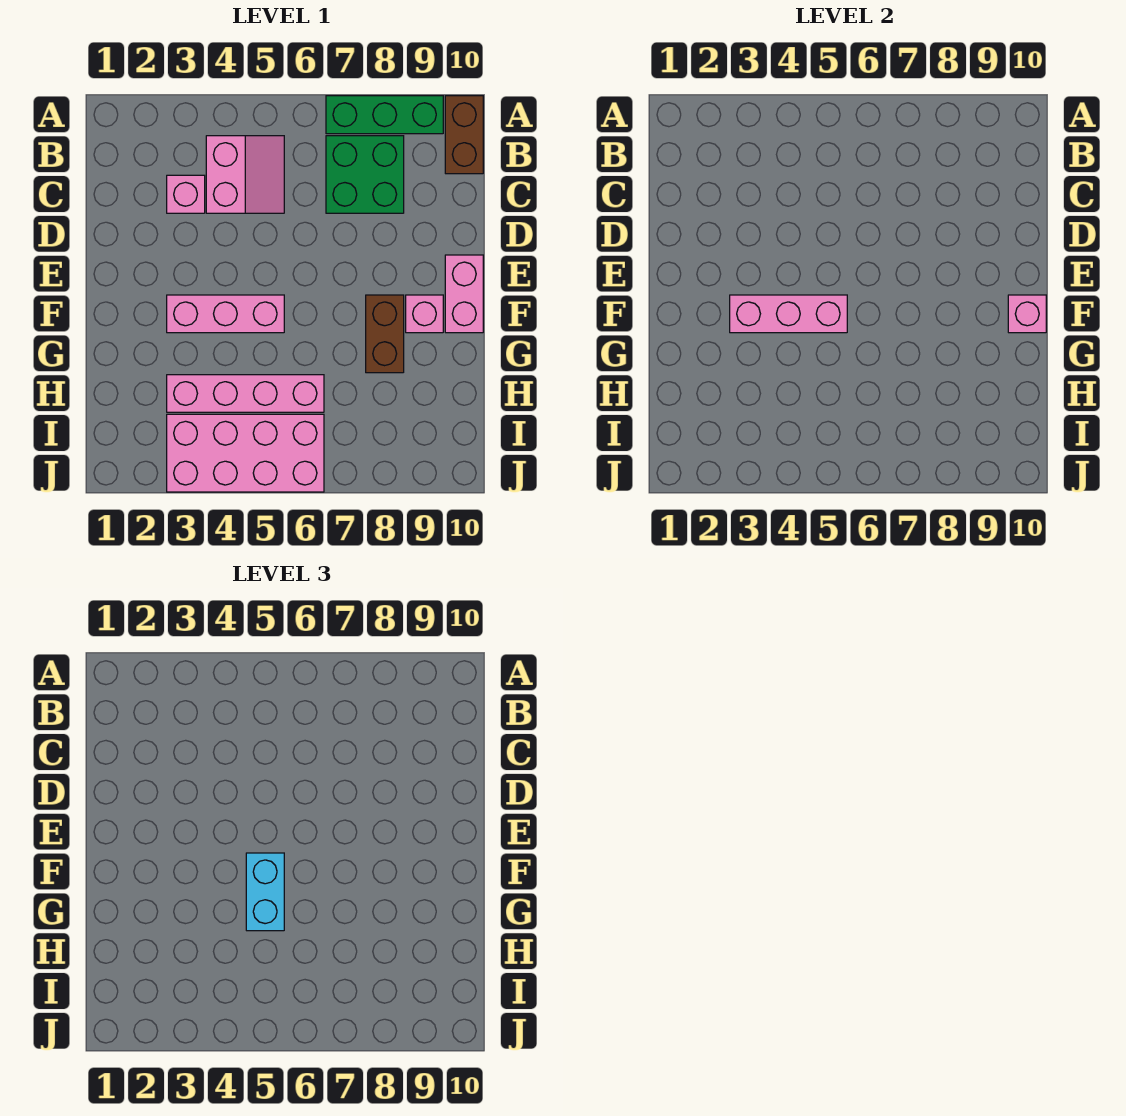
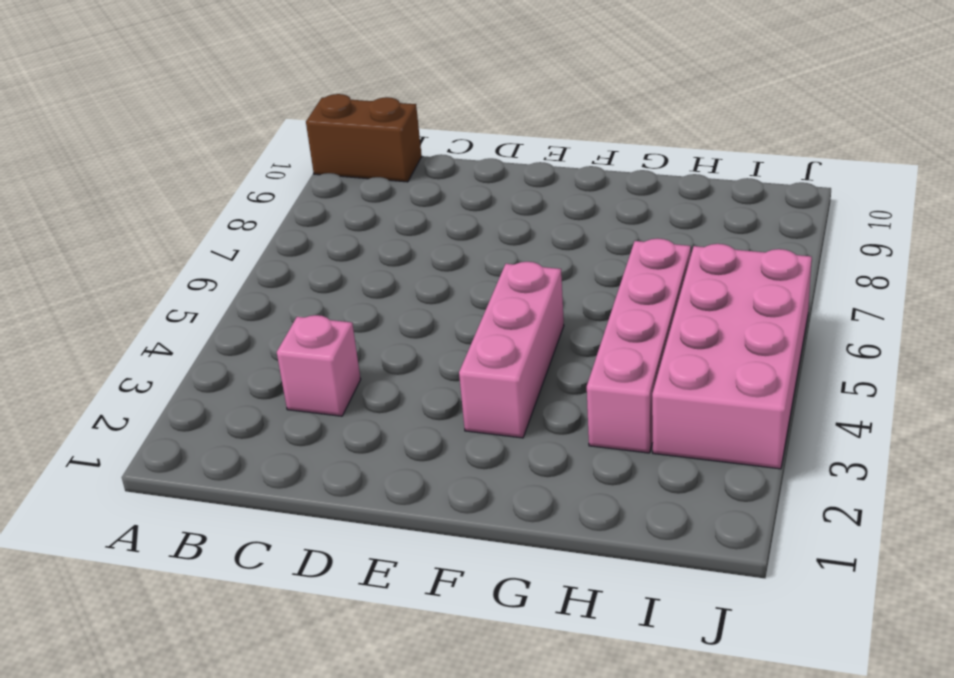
none -> green 1x3 brick [326,96,443,134]
none -> pink 2x2 slope [206,136,284,213]
none -> green 2x2 brick [326,136,404,213]

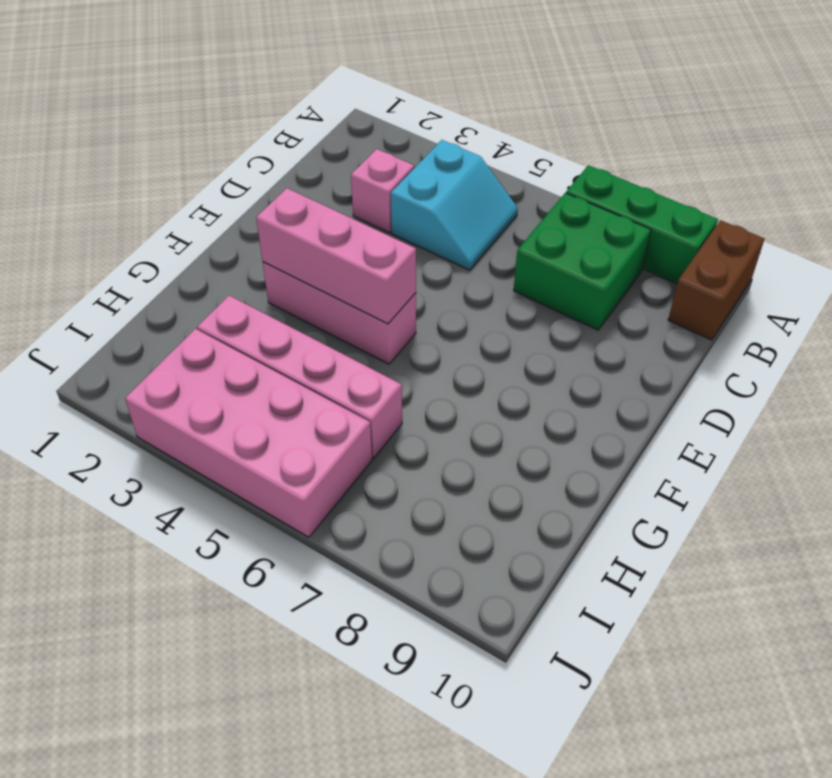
cyan 2x2 slope [391,140,518,270] -> pink 2x2 slope [206,136,284,213]
none -> pink 1x2 brick [445,255,483,333]
none -> brown 1x2 brick [366,295,404,373]
none -> pink 1x1 brick [406,295,443,333]

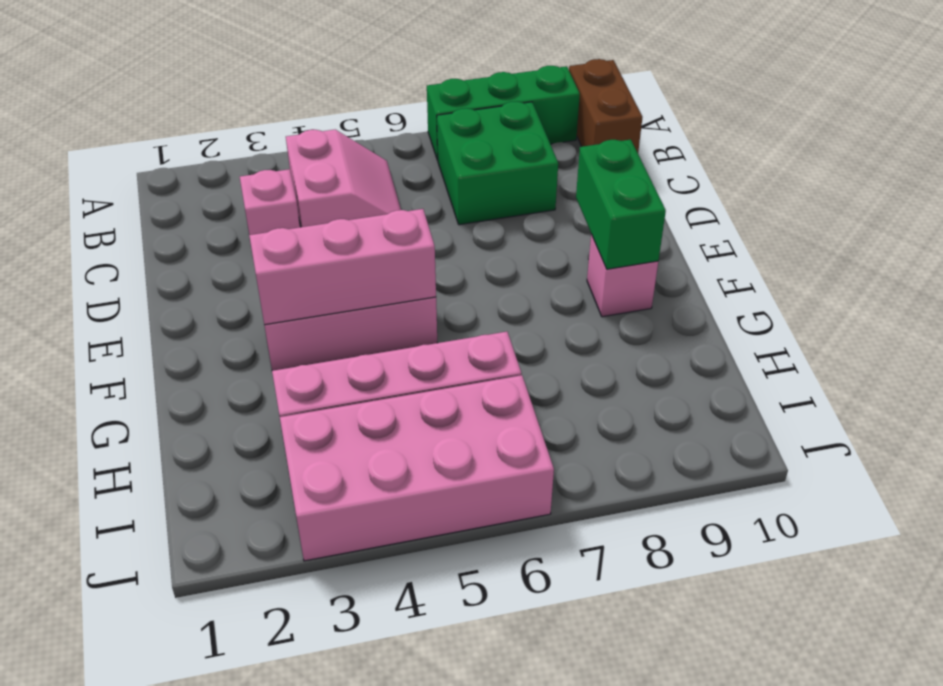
green 1x2 brick [576,140,666,269] -> none
none -> pink 1x2 brick [445,255,483,333]
none -> brown 1x2 brick [366,295,404,373]
none -> pink 1x1 brick [1008,295,1046,333]

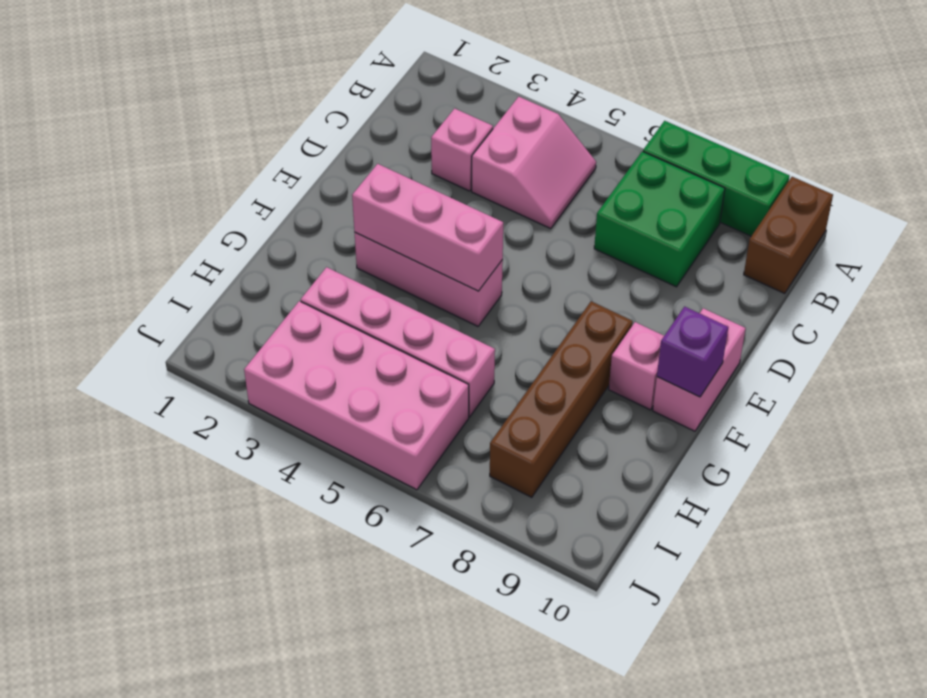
brown 1x4 brick [490,301,633,497] -> brown 1x2 brick [366,295,404,373]
purple 1x1 brick [657,307,728,397] -> pink 1x1 brick [1008,295,1046,333]
none -> cyan 1x2 brick [246,853,284,931]

